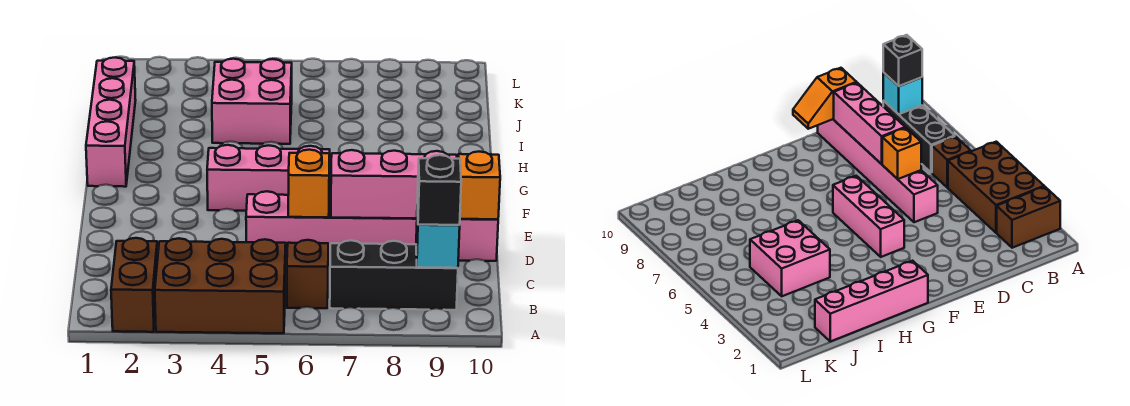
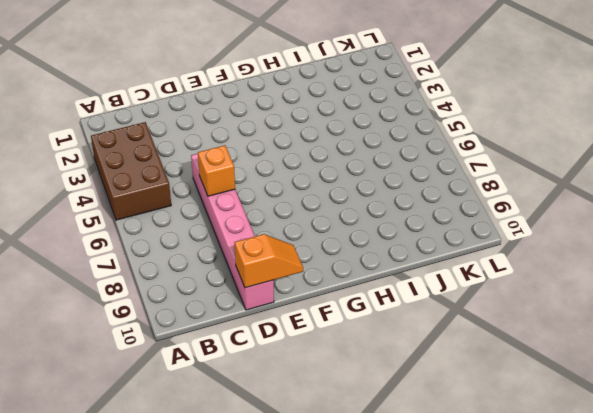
none -> brown 1x2 brick [111,238,158,332]
none -> brown 1x1 brick [287,240,328,308]
none -> black 1x3 brick [330,240,458,310]

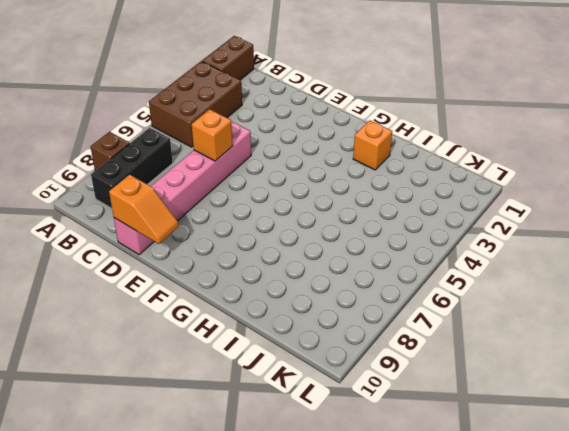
brown 1x2 brick [202,36,254,80] -> brown 1x2 brick turned to [111,238,158,332]
brown 1x1 brick [91,132,130,171] -> brown 1x1 brick moved to [287,240,328,308]
orange 1x1 brick [353,120,392,170] -> none
none -> pink 1x3 brick [207,145,330,211]
none -> pink 1x4 brick [86,57,136,187]
none -> pink 2x2 brick [212,59,292,144]

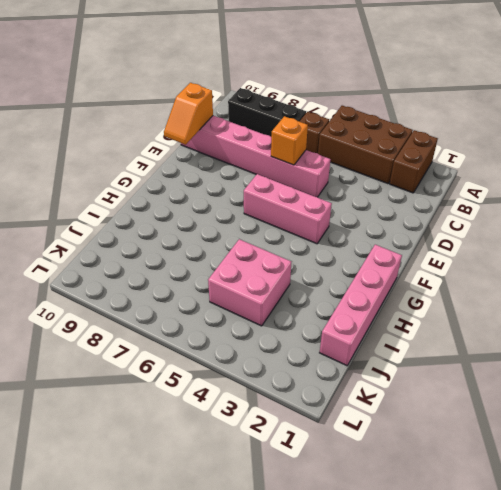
none -> cyan 1x1 brick [416,205,460,268]
none -> pink 1x3 brick [331,150,457,218]
none -> black 1x1 brick [417,155,461,225]

